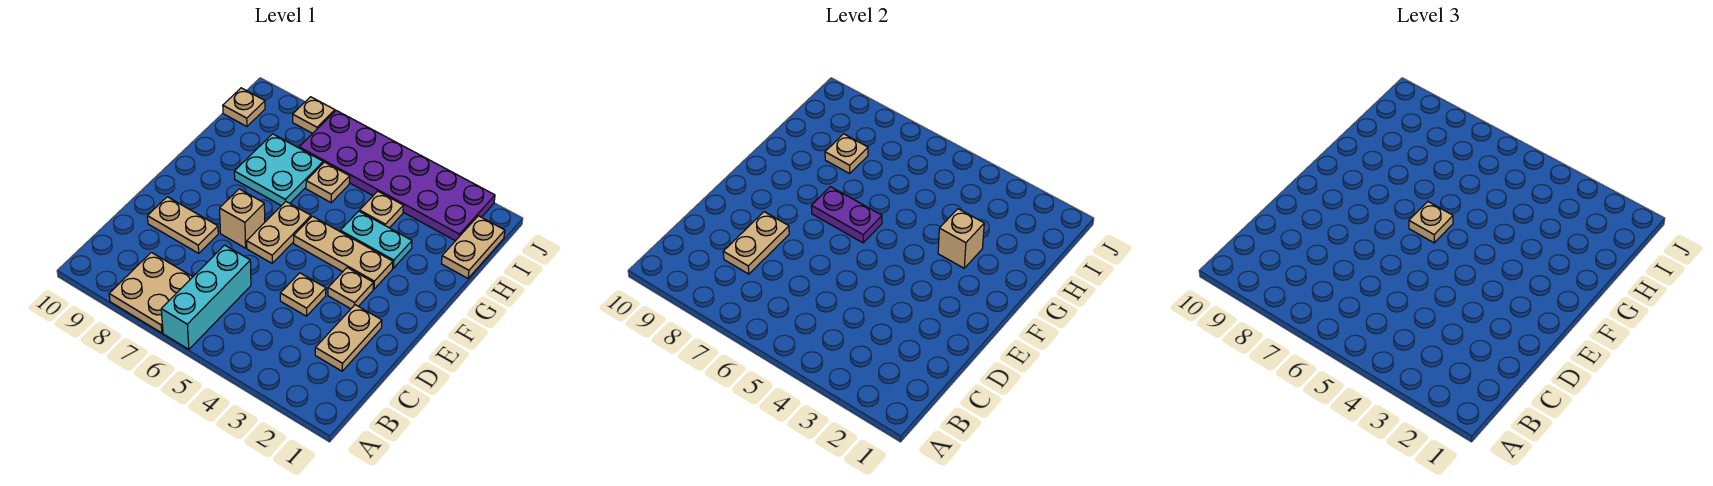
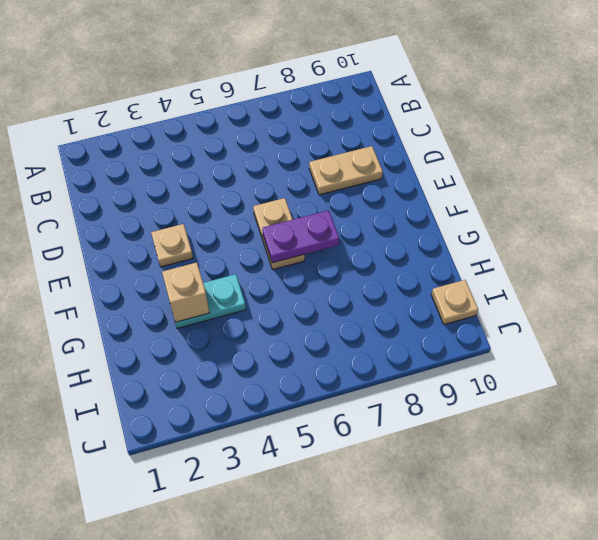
none -> cyan 1x3 brick [161,245,251,349]
none -> tan 2x2 plate [109,252,192,333]
none -> tan 1x2 plate [315,305,382,371]

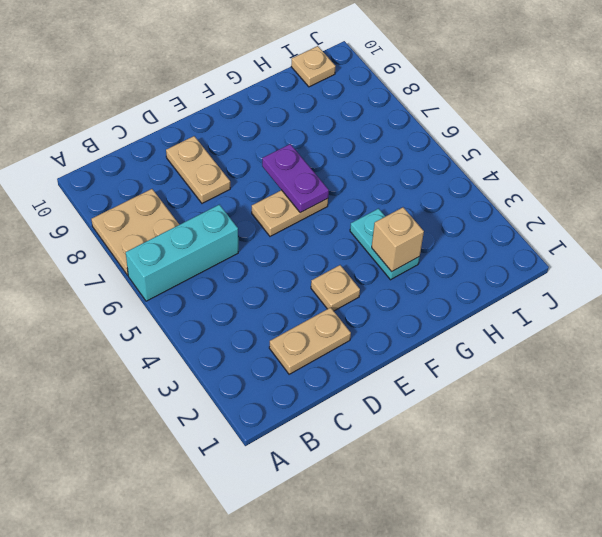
none -> tan 1x1 plate [280,273,326,316]
none -> tan 1x1 brick [220,189,265,248]
none -> tan 1x3 plate [294,216,393,289]

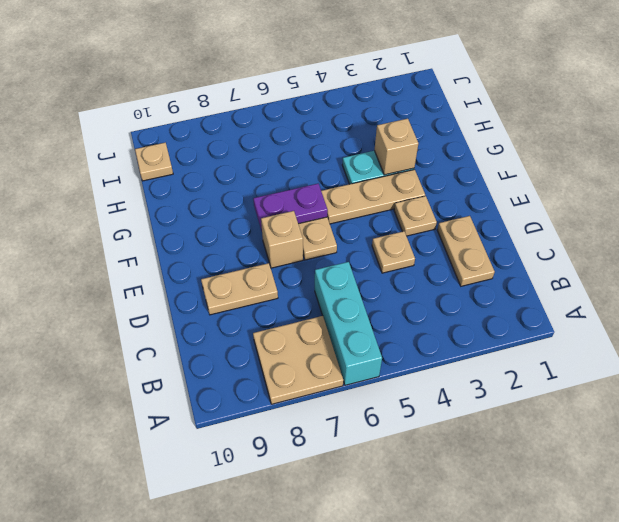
none -> cyan 2x2 plate [234,134,323,206]
none -> tan 1x2 plate [441,216,505,278]
none -> tan 1x1 plate [360,191,403,228]

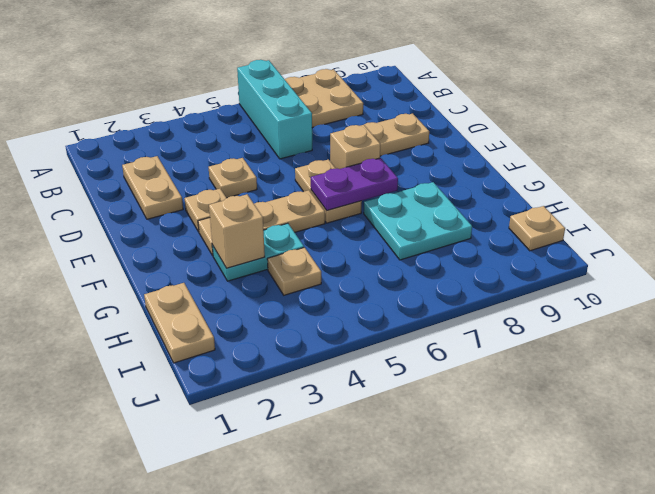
none -> tan 1x1 plate [306,162,350,203]
none -> purple 2x6 plate [299,111,495,241]
none -> tan 1x1 plate [293,97,335,133]

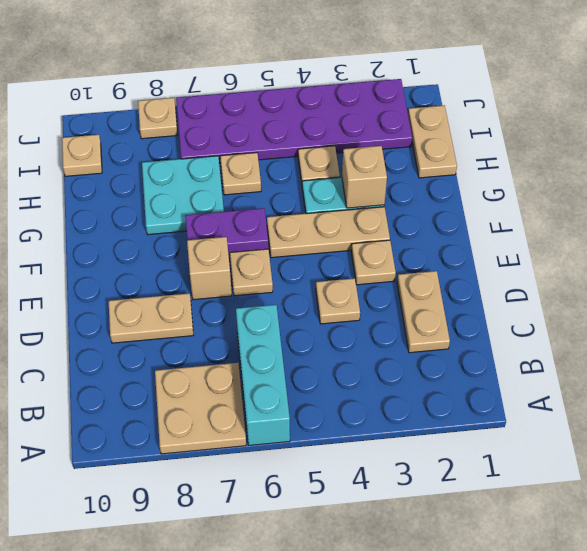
none -> tan 1x2 plate [723,212,789,274]
none -> tan 1x1 plate [825,134,868,173]
none -> tan 1x1 plate [1409,202,1453,243]

